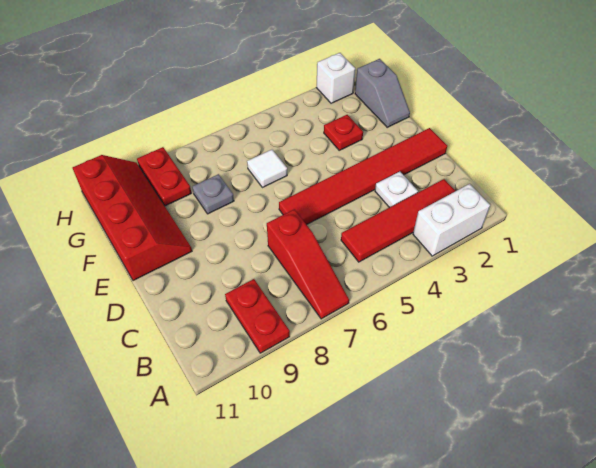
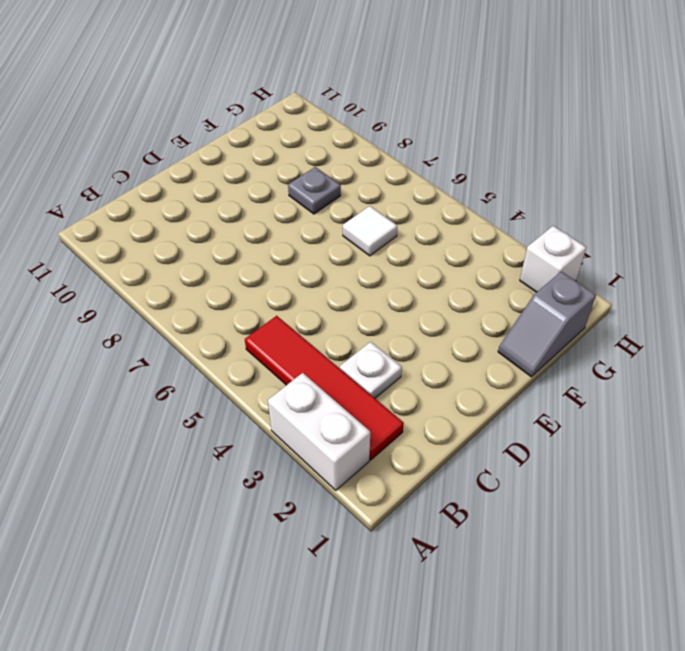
none -> red 1x3 slope [267,209,349,319]
none -> red 1x2 plate [225,279,290,353]
none -> red 1x6 tile [279,128,447,225]

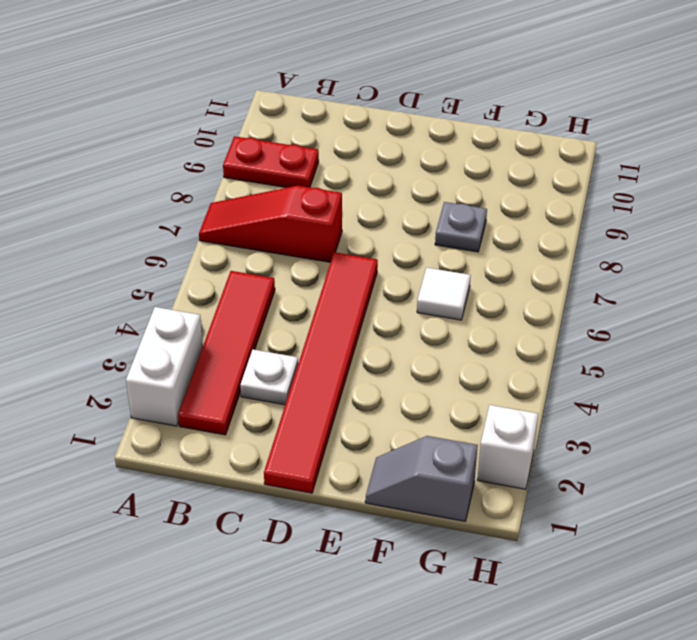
none -> red 2x4 slope [73,155,192,281]
none -> red 1x1 plate [324,115,363,150]
none -> red 1x2 plate [137,147,191,206]

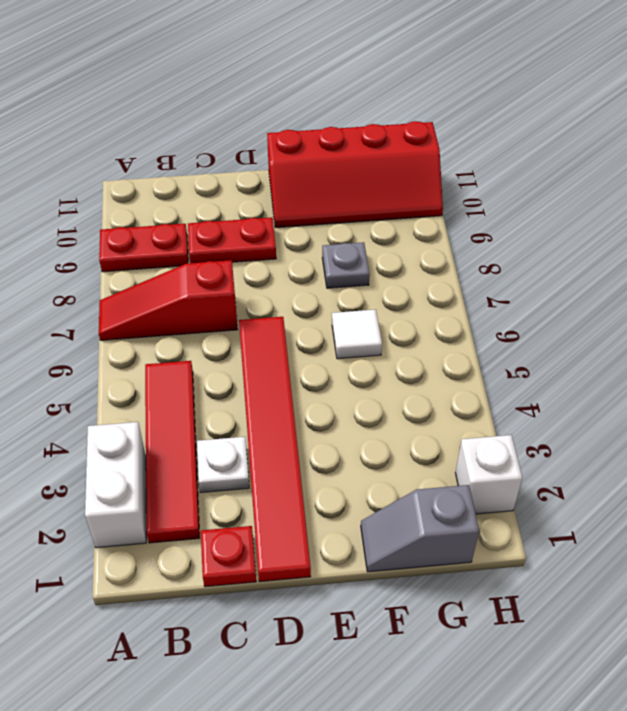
red 1x1 plate [201,526,256,587] -> red 1x1 plate moved to [324,115,363,150]
red 1x2 plate [188,217,276,263] -> red 1x2 plate moved to [137,147,191,206]

